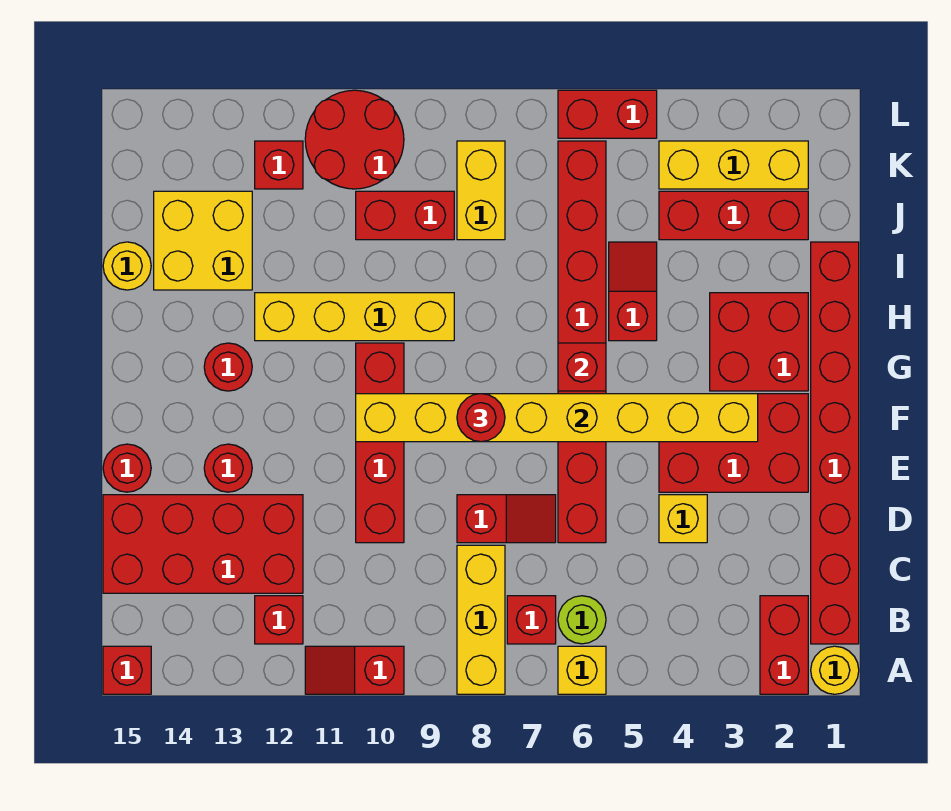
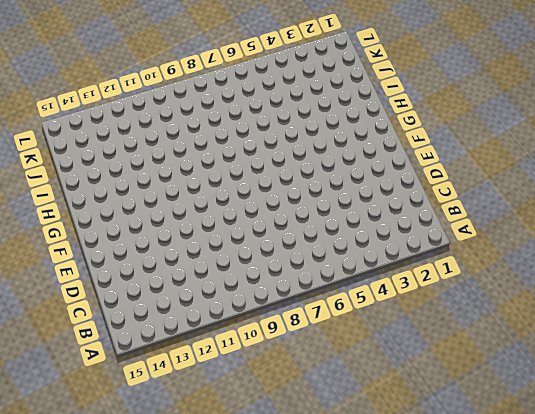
none -> yellow 1x1 round brick [811,646,859,694]
none -> red 1x2 brick [760,596,808,694]
none -> yellow 1x1 brick [558,646,606,694]
none -> yellow 1x3 brick [457,545,505,694]

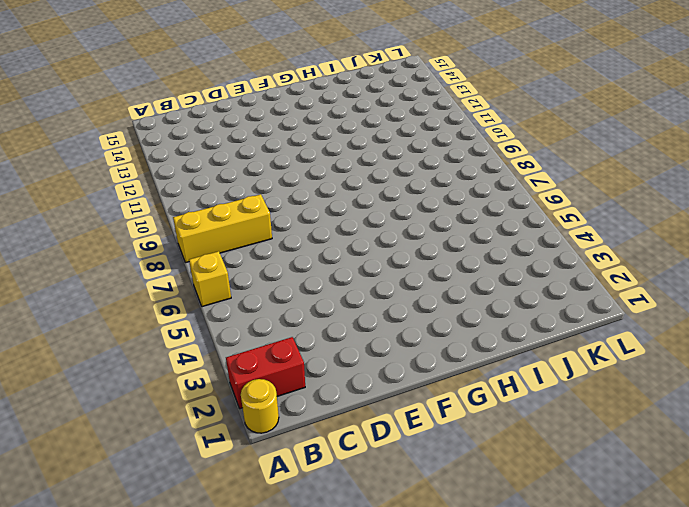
none -> red 1x2 slope [305,646,404,694]
none -> red 1x1 brick [103,646,151,694]
none -> red 1x8 brick [811,242,859,644]
none -> lime 1x1 round brick [558,596,606,644]

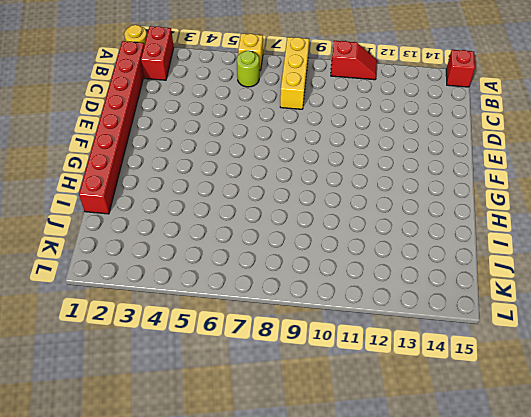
none -> red 1x1 brick [507,596,556,644]
none -> red 1x1 brick [255,596,303,644]
none -> red 2x4 brick [103,495,303,593]
none -> yellow 1x1 brick [659,495,707,543]

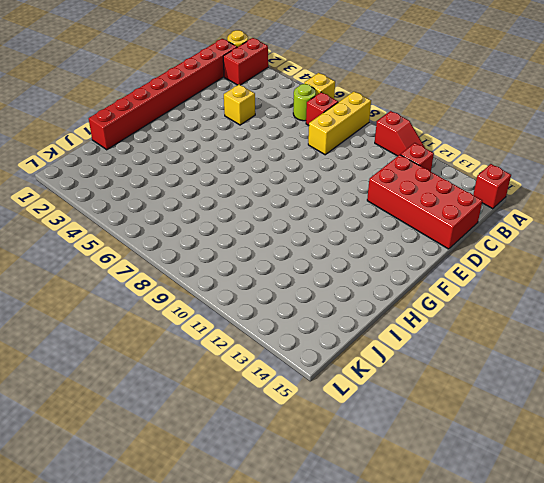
none -> red 1x8 brick [558,141,606,543]
none -> red 1x2 slope [457,495,556,543]
none -> red 1x4 brick [356,343,404,543]
none -> red 2x3 brick [659,394,808,492]

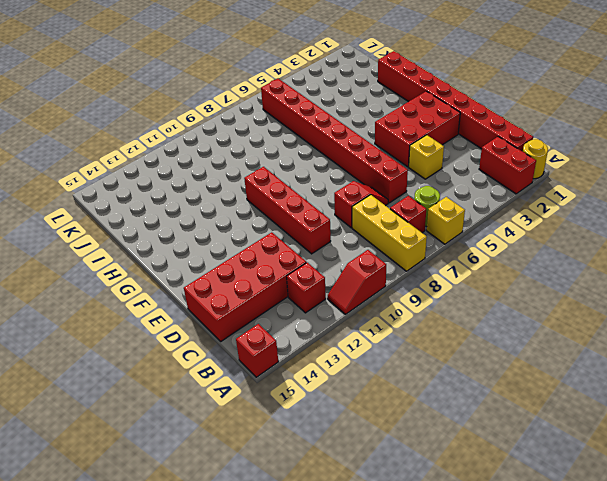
none -> red 1x1 round brick [204,444,252,492]
none -> red 1x1 round brick [103,444,151,492]
none -> red 2x2 brick [710,293,808,391]
none -> red 1x1 round brick [204,343,252,391]

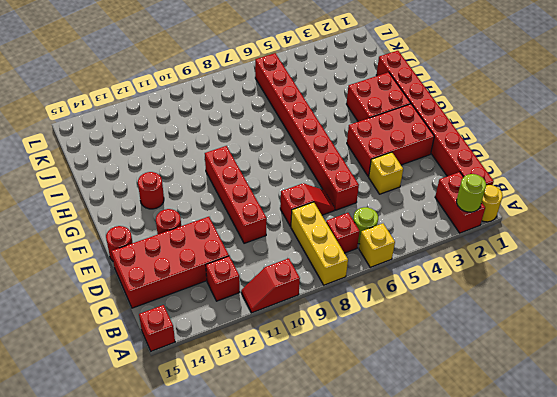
lime 1x1 round brick [457,174,486,212] -> none
none -> red 1x2 slope [609,242,657,341]
none -> yellow 1x4 brick [255,293,454,341]
none -> yellow 2x2 brick [154,191,252,290]
none -> yellow 1x1 round brick [103,242,151,290]

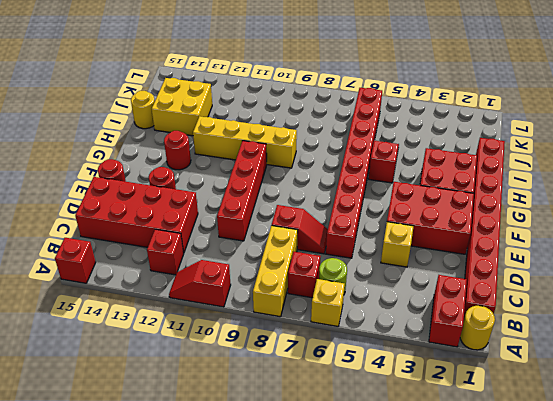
none -> red 1x3 brick [659,191,808,240]
none -> yellow 1x2 brick [457,141,505,240]
none -> red 1x2 brick [356,191,454,240]
none -> yellow 1x3 brick [659,141,808,189]

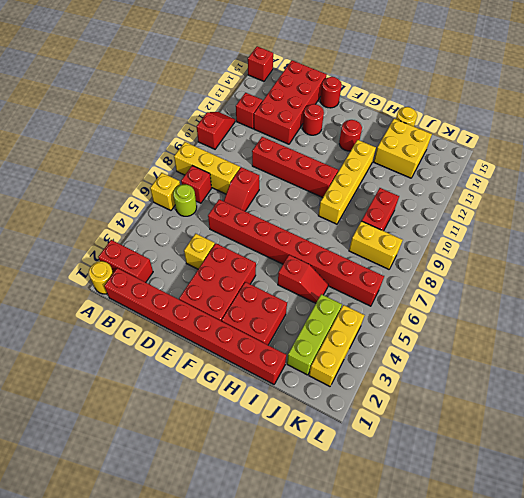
lime 1x3 brick [287,294,342,375] -> red 1x3 brick [659,191,808,240]
none -> red 2x2 round brick [305,90,404,189]
none -> red 1x1 brick [255,141,303,189]
none -> red 1x2 brick [558,90,657,138]
none -> yellow 1x8 brick [356,394,758,442]

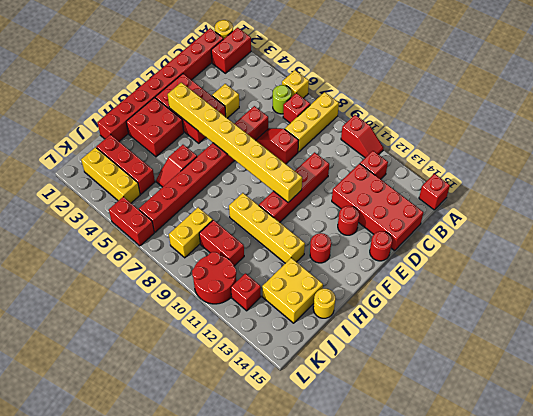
none -> red 1x1 brick [558,343,606,391]
none -> red 1x1 round brick [457,394,505,442]

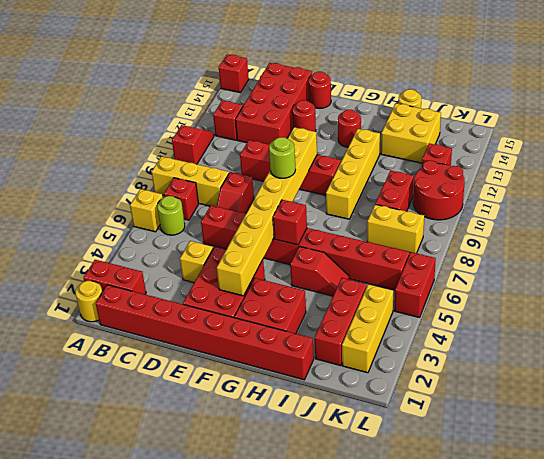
lime 1x1 round brick [269,137,296,178] -> red 1x1 round brick [457,394,505,442]

